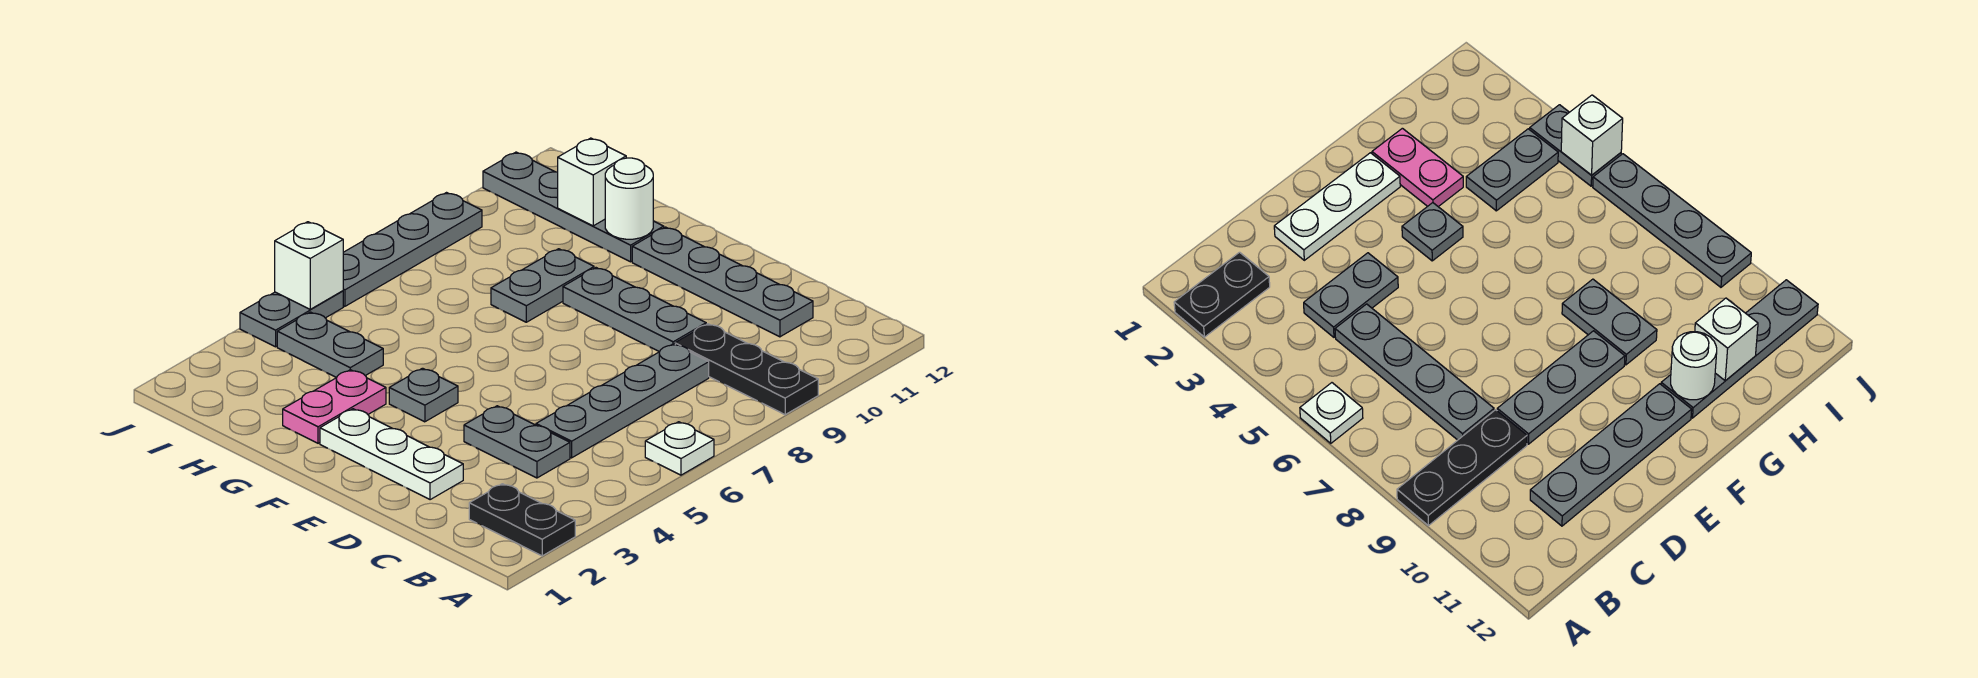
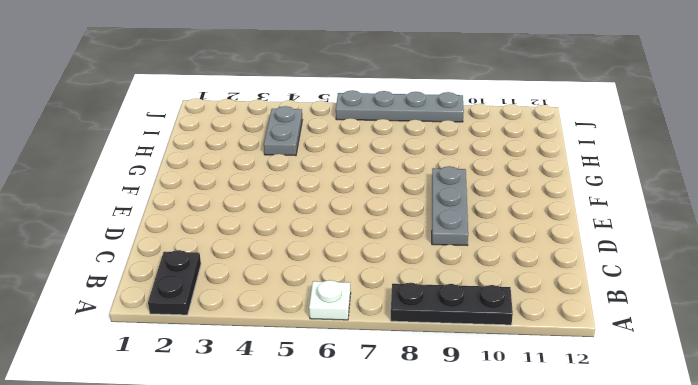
black 1x3 plate [391,283,513,325] -> black 1x3 plate turned to [675,324,818,415]
none -> grey 1x2 plate [464,406,570,478]
none -> grey 1x4 plate [536,344,709,458]
none -> grey 1x4 plate [632,227,813,337]

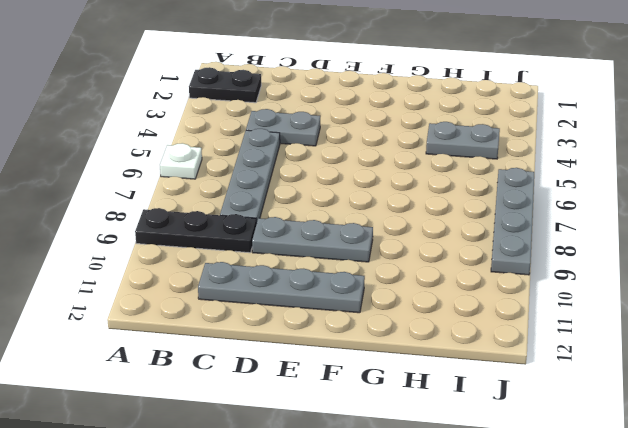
none -> white 1x3 plate [320,409,463,500]
none -> grey 1x1 plate [389,368,458,422]
none -> pink 1x2 plate [283,370,386,443]

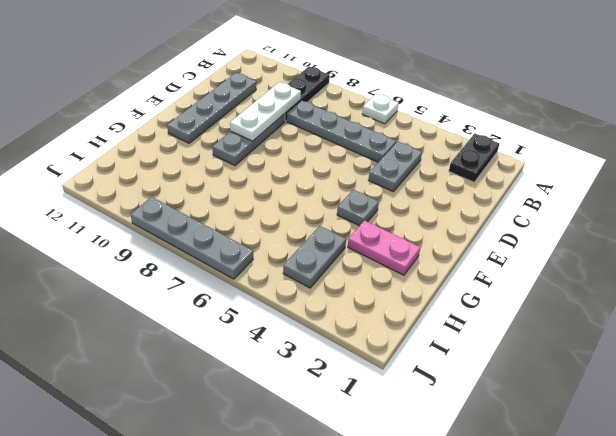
white 1x3 plate [230,82,301,141] -> white 1x3 plate moved to [320,409,463,500]
none -> grey 1x2 plate [491,249,594,322]
none -> grey 1x4 plate [483,152,664,262]
none -> grey 1x2 plate [240,291,343,347]

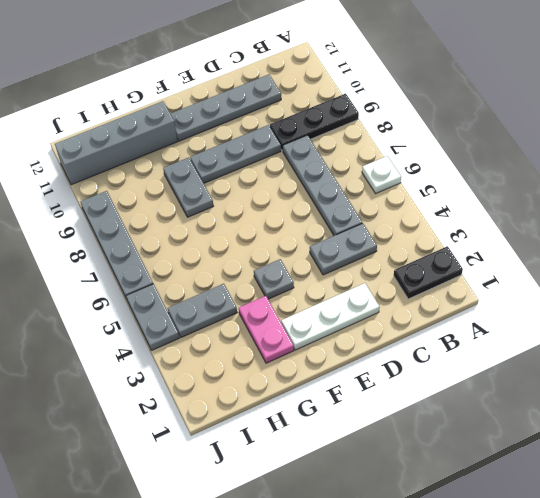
grey 1x4 brick [55,101,178,185] -> grey 1x4 plate [483,152,664,262]
none -> white 1x1 round brick [605,158,653,239]
none -> white 1x1 brick [558,138,626,226]
none -> white 1x1 brick [275,222,343,309]

